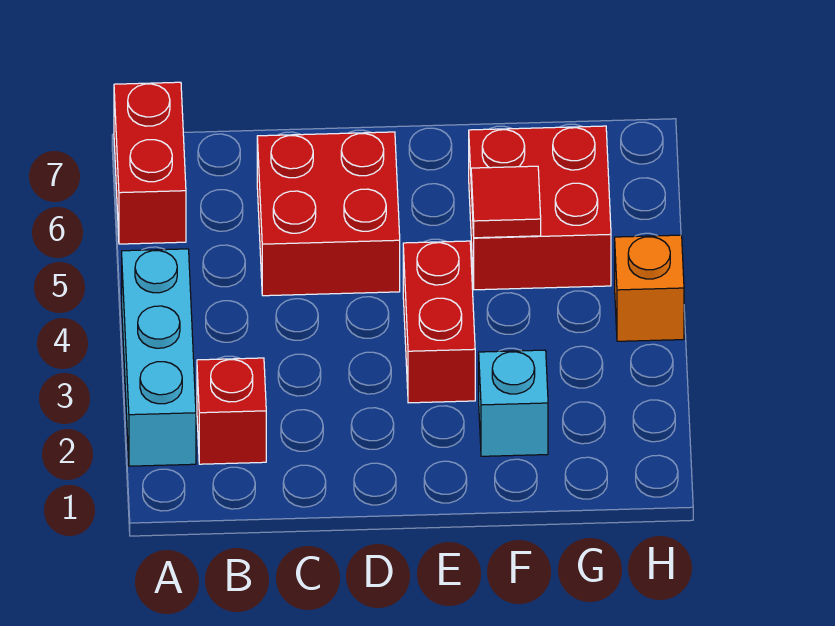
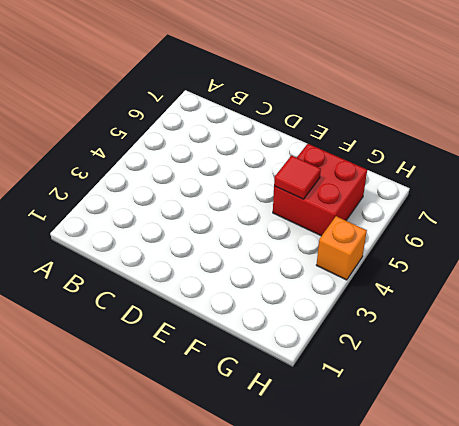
none -> cyan 1x3 brick [122,249,196,466]
none -> red 1x2 brick [114,82,186,244]

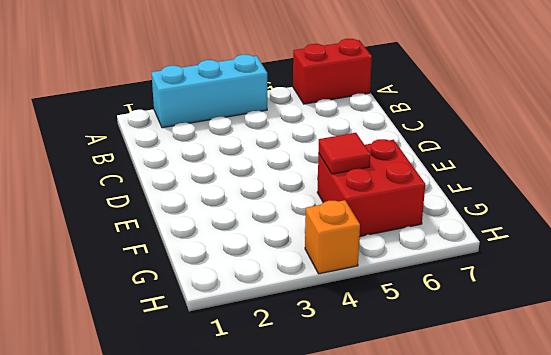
none -> red 1x1 brick [197,358,266,464]
none -> red 2x2 brick [257,132,400,296]

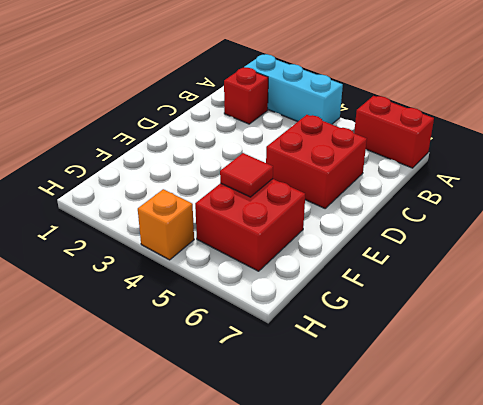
none -> red 1x2 brick [403,241,475,403]
none -> cyan 1x1 brick [479,350,548,456]

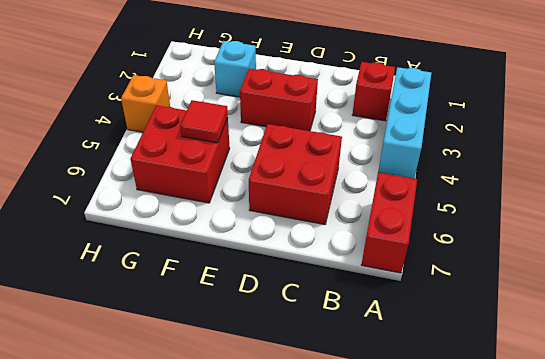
red 1x2 brick [240,68,318,131] -> red 1x2 brick turned to [403,241,475,403]

